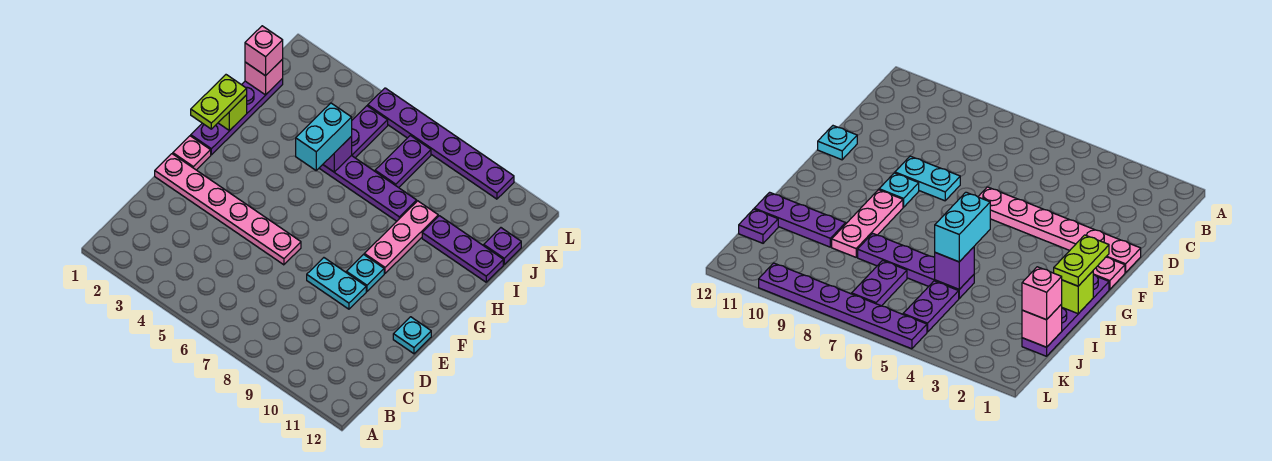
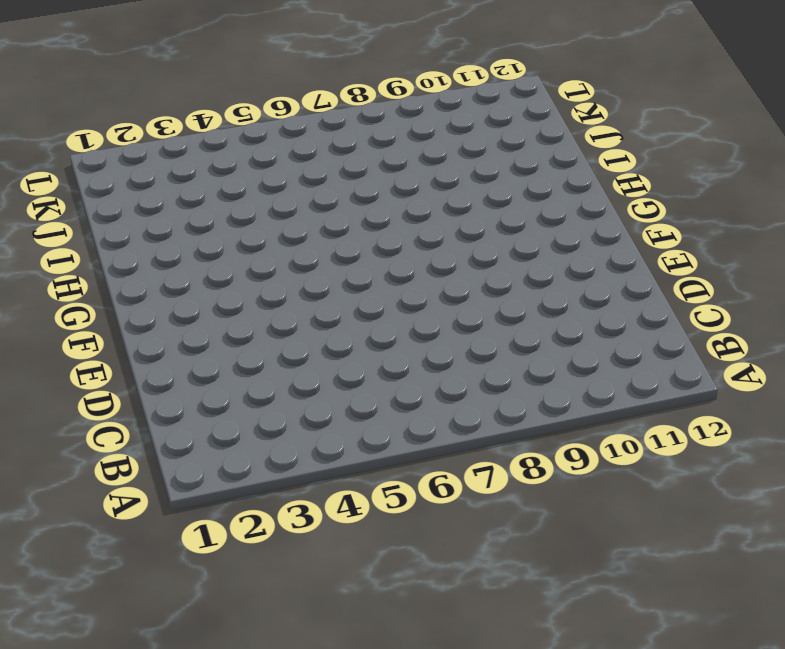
none -> pink 1x6 plate [155,154,301,265]
none -> cyan 1x2 plate [307,258,366,309]
none -> cyan 1x1 plate [393,317,431,354]

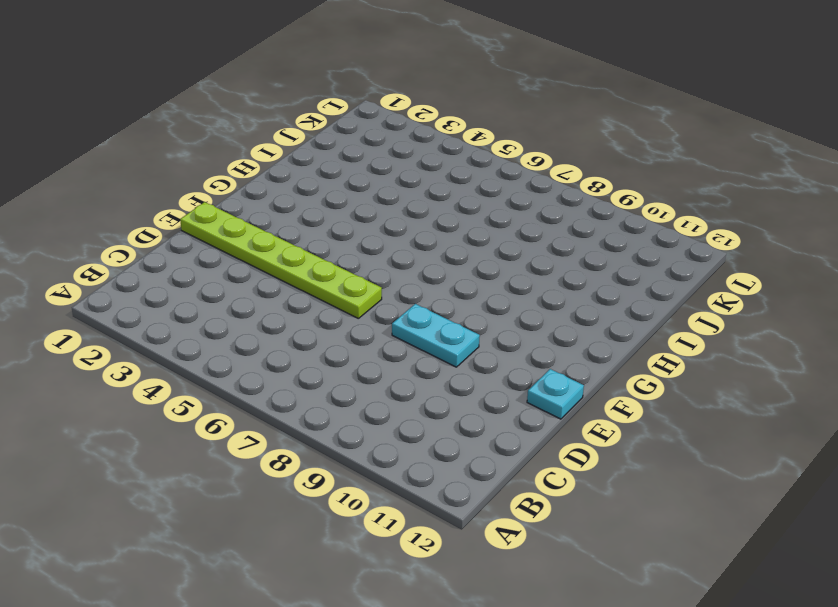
lime 1x6 plate [180,202,382,319] -> pink 1x6 plate [155,154,301,265]
none -> pink 1x1 plate [173,136,211,170]
none -> cyan 1x1 plate [346,254,384,291]
none -> purple 1x4 plate [191,78,283,155]

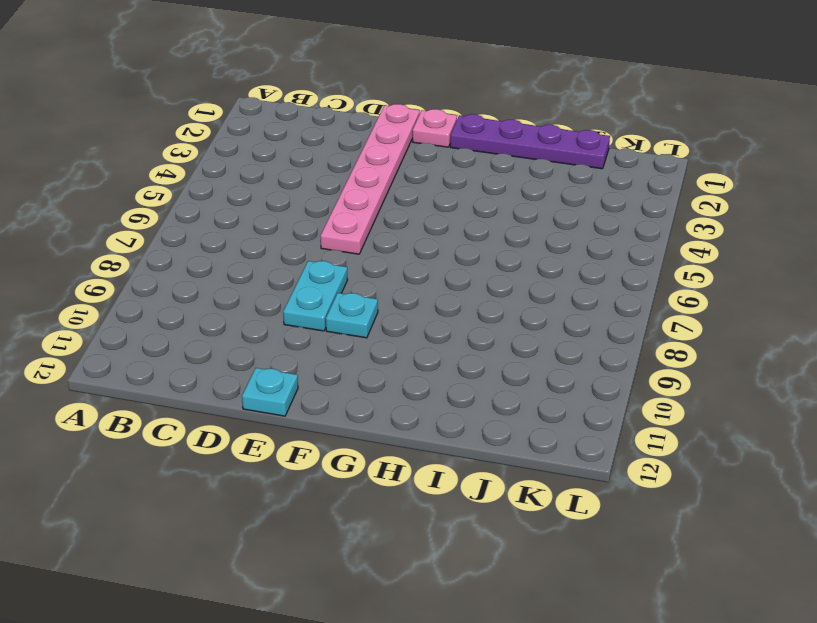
none -> pink 1x3 plate [364,201,438,273]
none -> purple 1x4 plate [319,155,417,221]
none -> purple 1x3 plate [422,216,503,282]

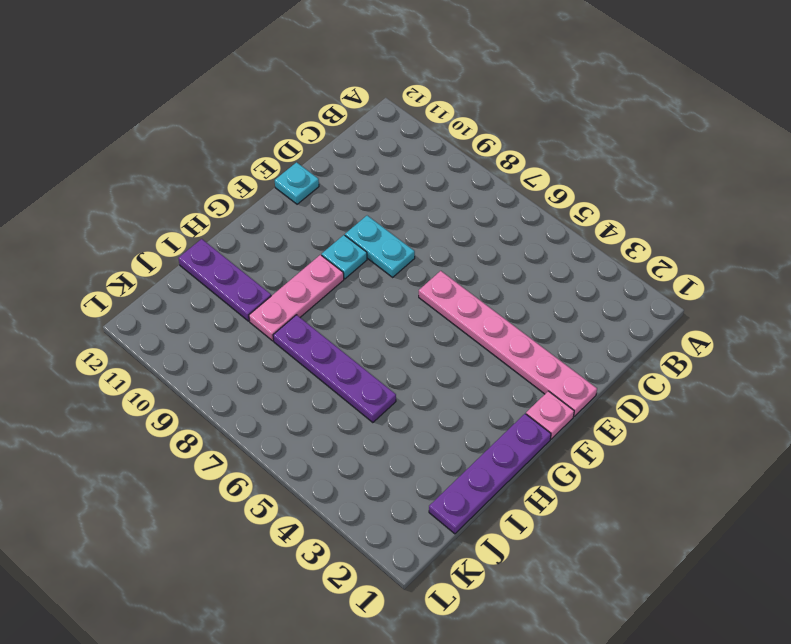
none -> purple 1x2 plate [351,106,388,158]
none -> purple 1x2 plate [375,135,431,188]
none -> purple 1x1 plate [484,228,521,264]

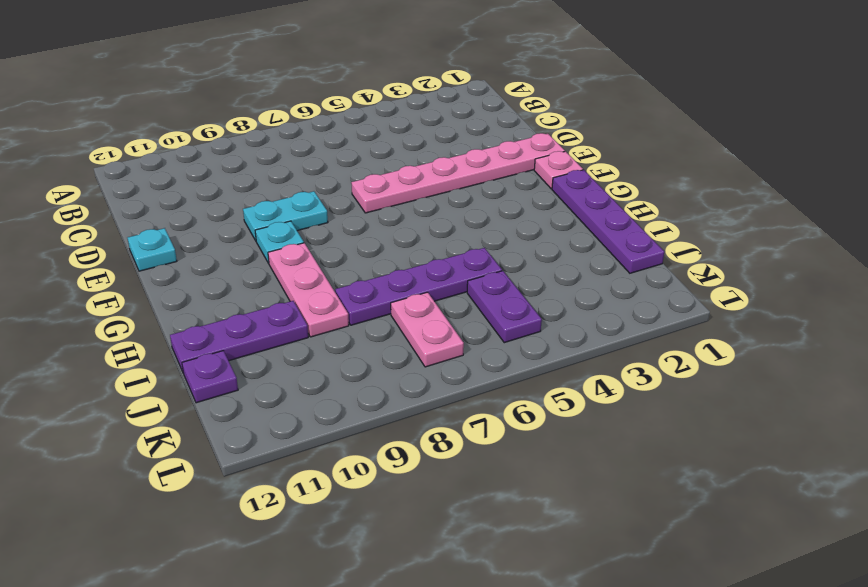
pink 1x2 plate [391,292,464,367] -> purple 1x2 plate [375,135,431,188]
none -> purple 1x6 plate [368,88,514,199]
none -> lime 1x1 brick [218,95,247,131]
none -> purple 1x1 brick [323,137,352,172]

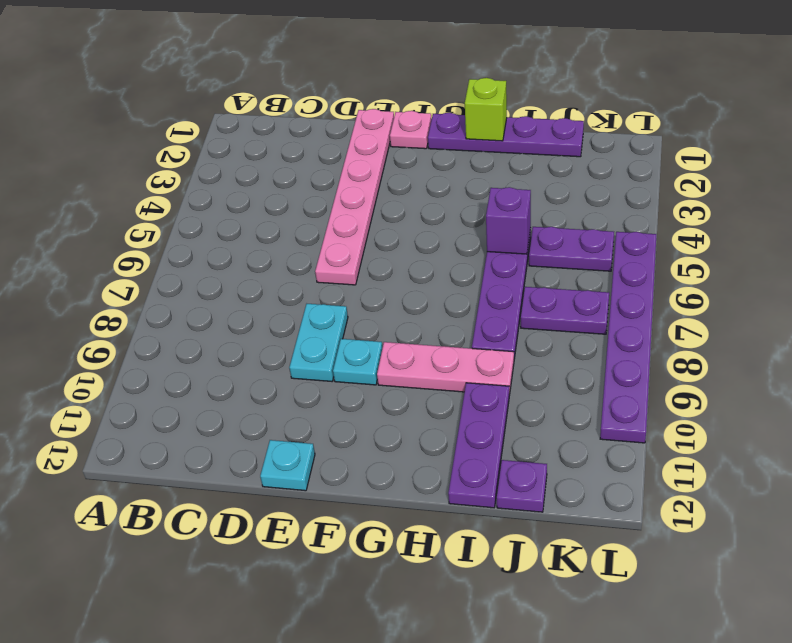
none -> pink 1x1 brick [245,59,283,95]
none -> lime 1x2 plate [191,75,247,129]
none -> cyan 1x2 brick [296,103,352,170]

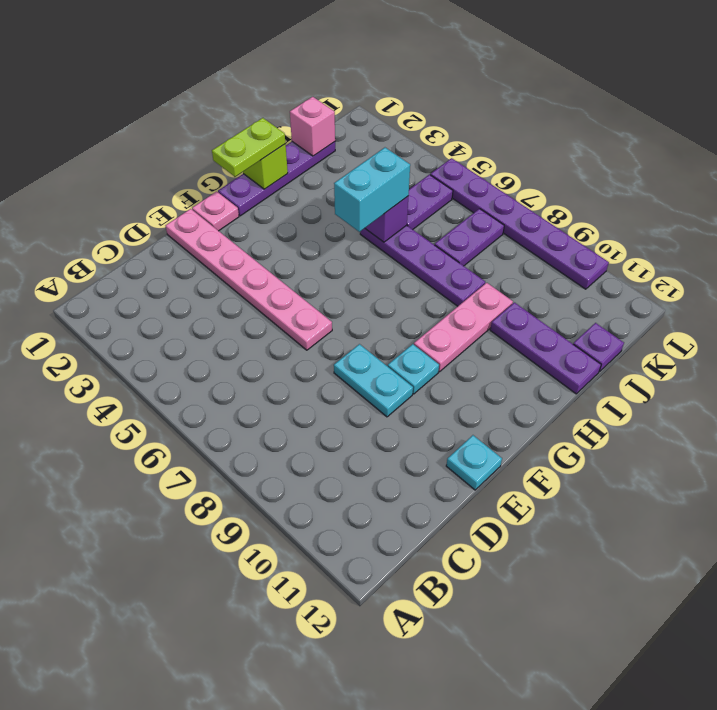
none -> pink 1x1 brick [245,26,283,76]

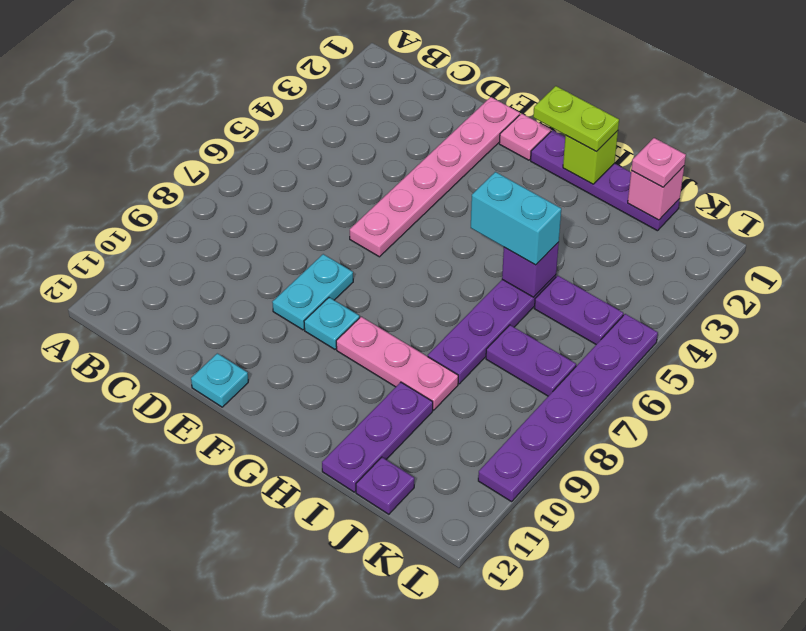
pink 1x1 plate [631,138,686,187] -> pink 1x1 brick [245,26,283,76]

